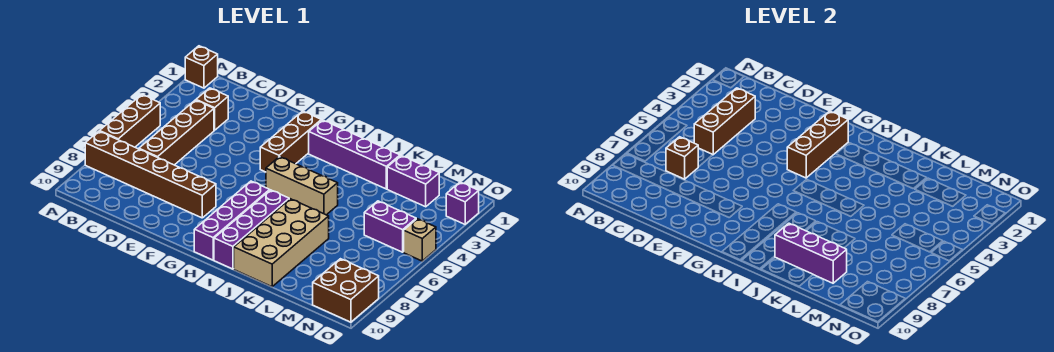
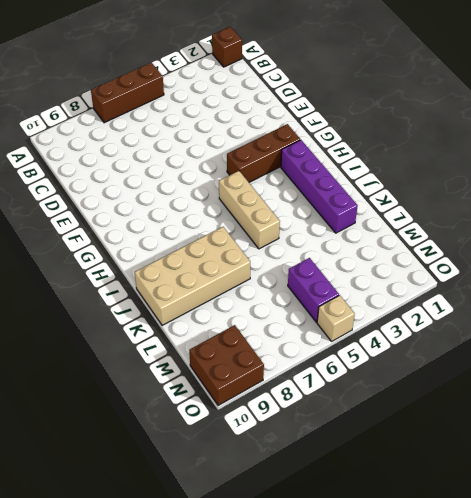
none -> brown 1x6 brick [85,131,216,218]
none -> brown 1x1 brick [196,88,228,130]
none -> brown 1x4 brick [139,100,214,165]

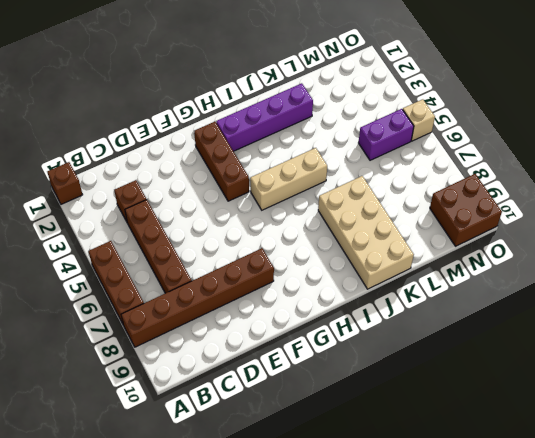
none -> purple 1x4 brick [194,181,270,260]
none -> purple 1x4 brick [214,190,289,269]
none -> purple 1x2 brick [387,156,440,207]

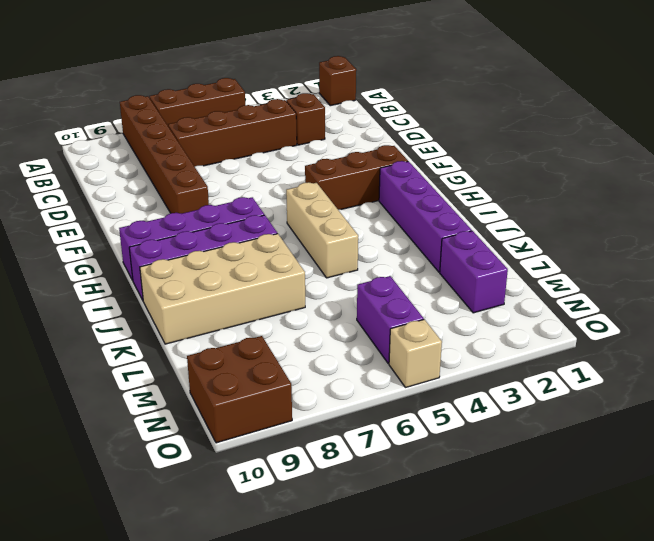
none -> purple 1x1 brick [446,182,479,224]
none -> brown 1x3 brick [694,88,755,155]
none -> brown 1x1 brick [666,137,698,179]

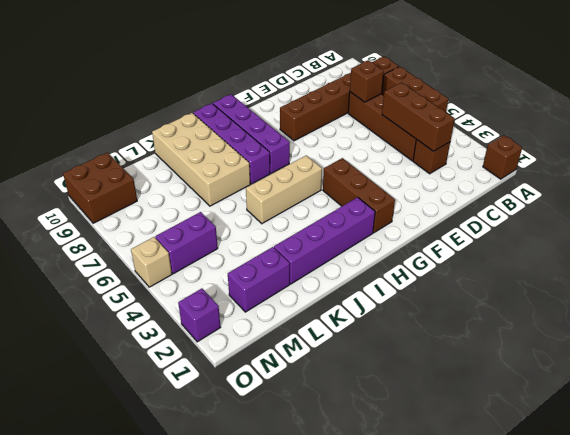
none -> brown 1x3 brick [787,111,848,178]
none -> purple 1x3 brick [775,223,847,283]

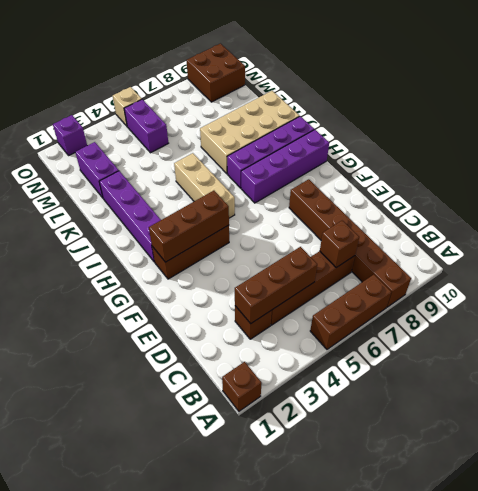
none -> purple 1x3 brick [775,223,847,283]

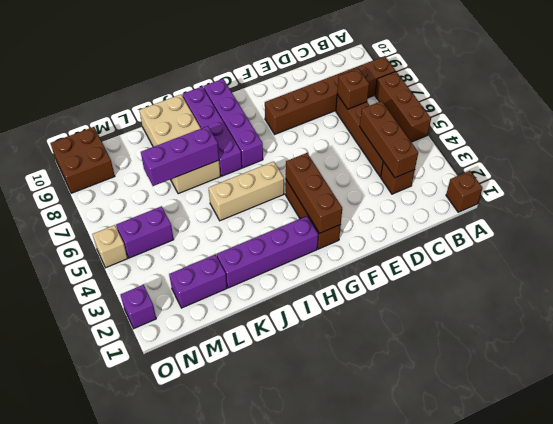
purple 1x3 brick [141,126,219,186] -> purple 1x3 brick moved to [775,223,847,283]

